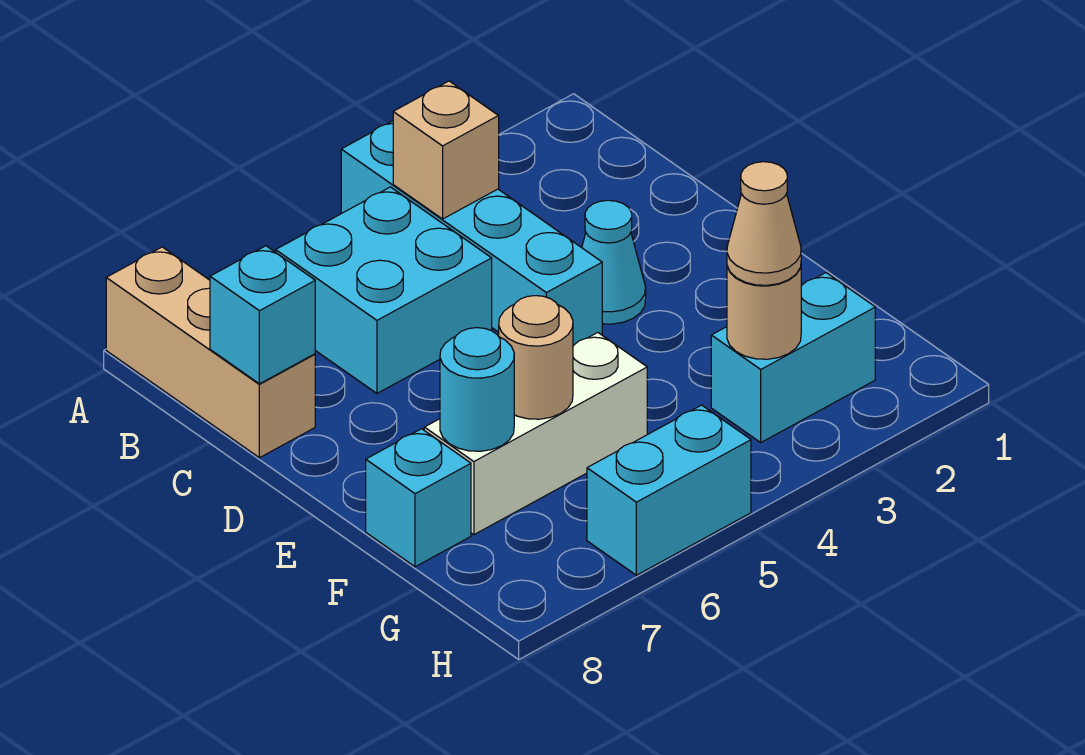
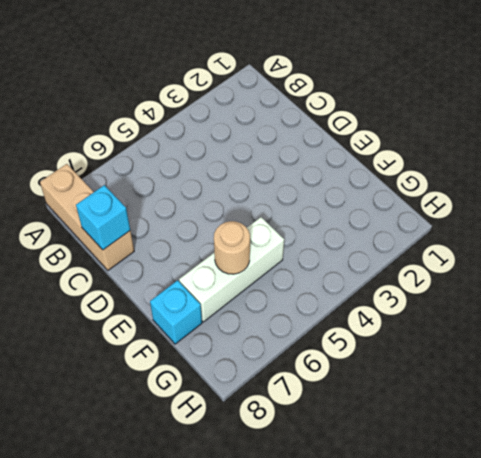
none -> cyan 1x4 brick [341,121,602,346]
none -> cyan 2x2 brick [276,187,492,393]
none -> cyan 1x1 cone [582,200,646,324]

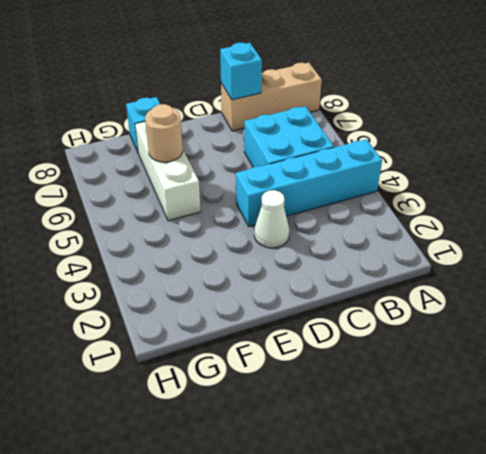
white 1x1 cone [254,190,289,248] -> cyan 1x1 cone [582,200,646,324]
none -> cyan 1x2 brick [711,273,875,442]
none -> cyan 1x2 brick [587,405,751,575]
none -> tan 1x1 brick [393,81,499,219]

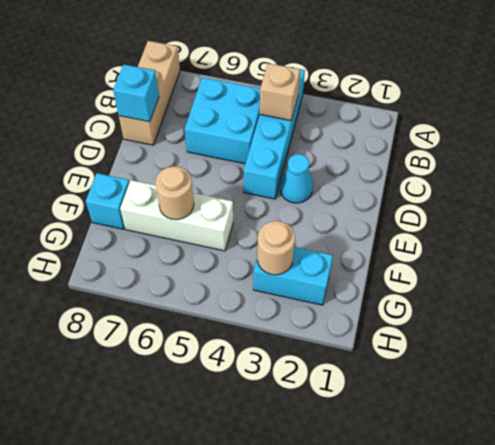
none -> cyan 1x2 brick [587,405,751,575]
none -> cyan 1x1 round brick [440,328,514,451]
none -> tan 1x1 cone [727,162,801,285]

